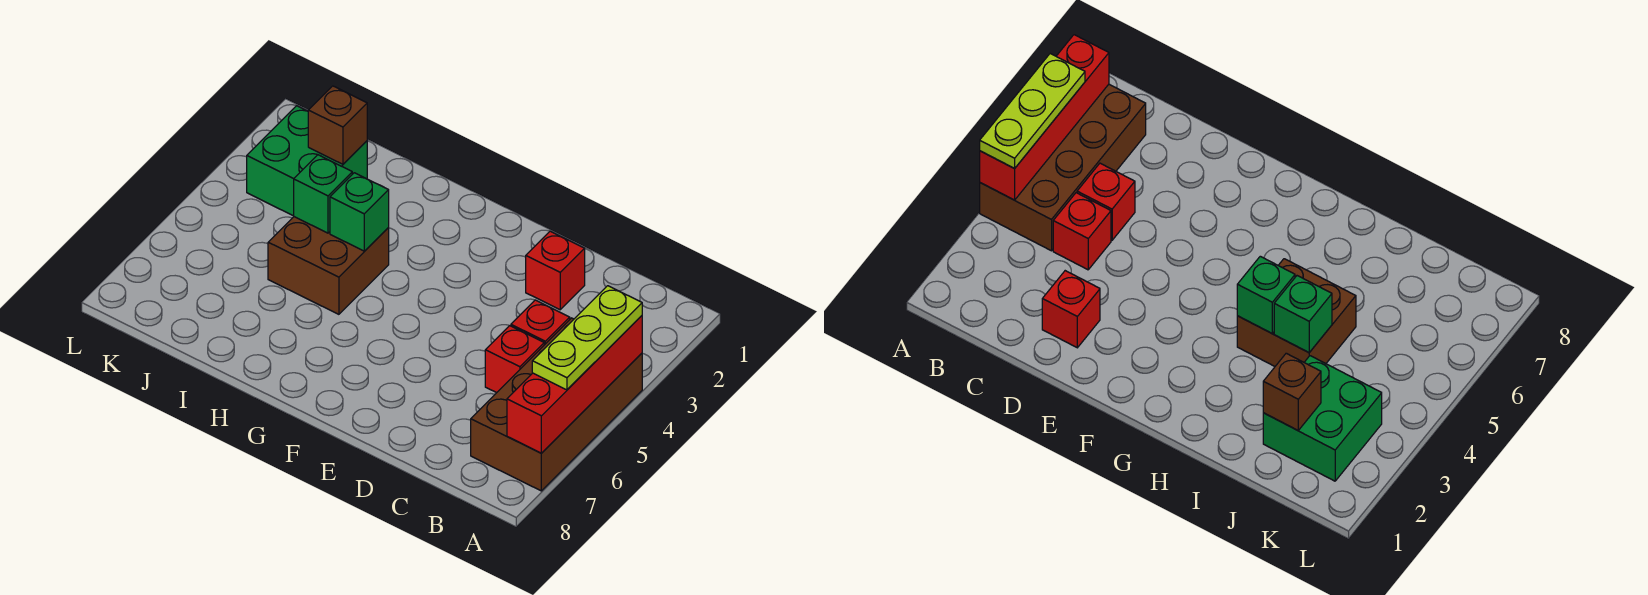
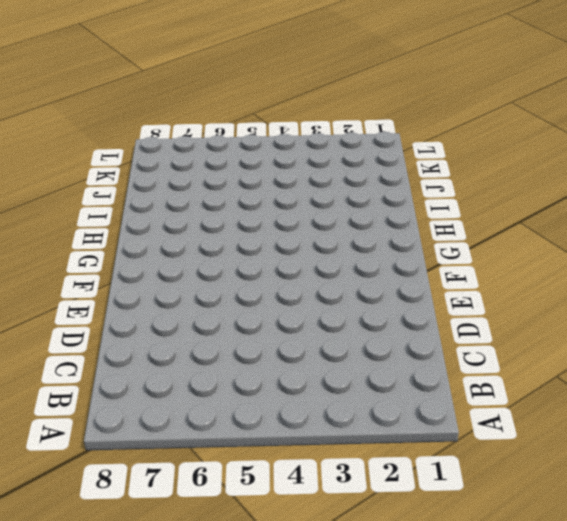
none -> brown 2x4 brick [471,318,642,491]
none -> red 1x1 brick [511,300,570,345]

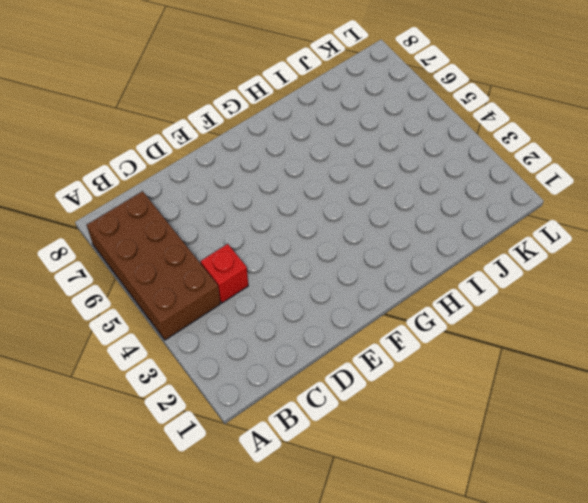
none -> red 1x1 brick [485,326,544,393]
none -> red 1x1 brick [526,231,585,310]

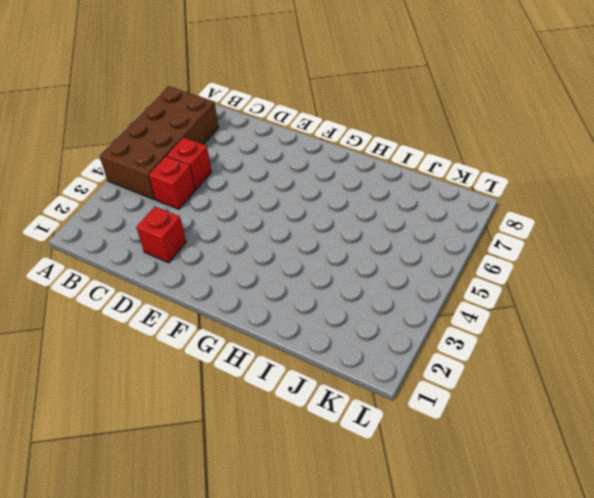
none -> brown 2x2 brick [268,217,389,314]
none -> green 2x2 brick [247,106,367,216]

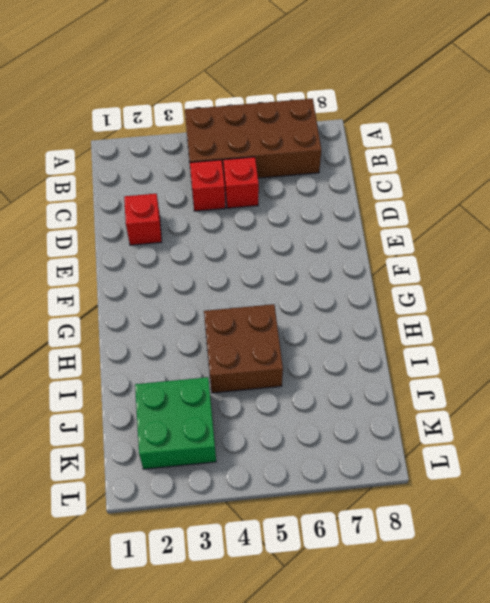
none -> red 1x4 brick [507,316,642,453]
none -> green 1x1 brick [330,173,389,251]

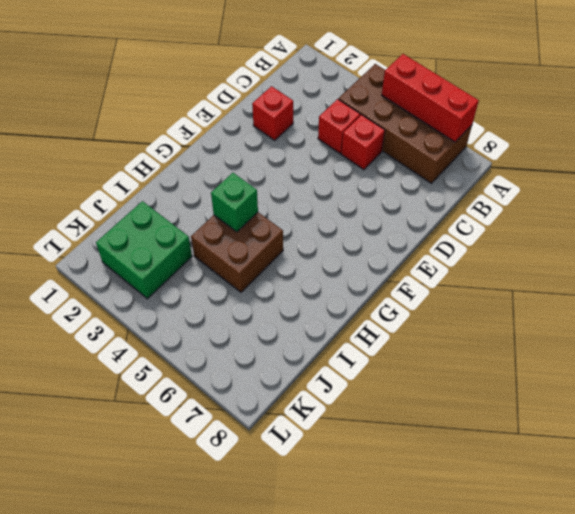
red 1x3 brick [382,54,479,142] -> red 1x4 brick [507,316,642,453]
none -> green 1x1 brick [294,155,352,233]
none -> brown 1x1 brick [308,86,367,164]

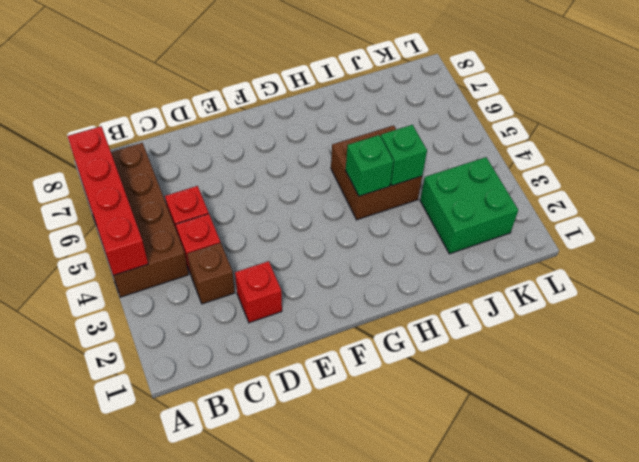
brown 1x1 brick [187,243,235,304] -> brown 1x1 brick moved to [308,86,367,164]
none -> lime 1x3 plate [532,286,642,390]

